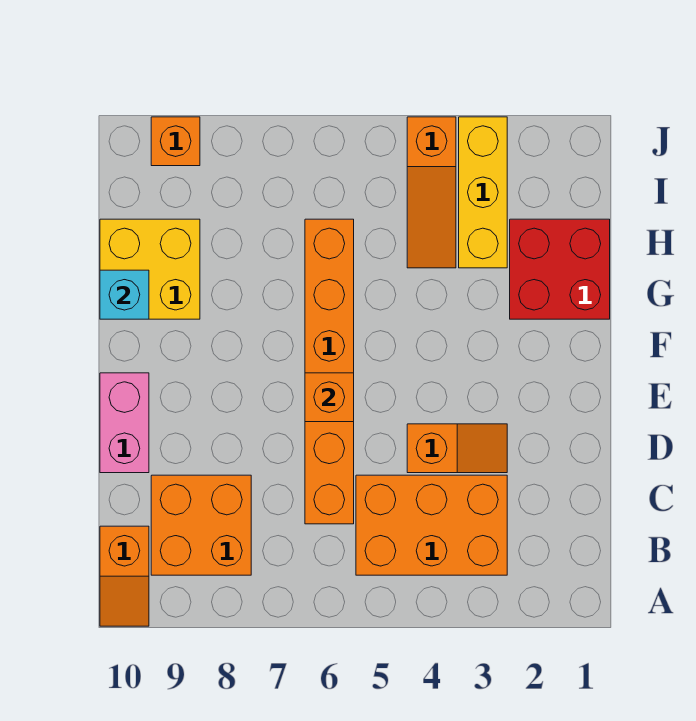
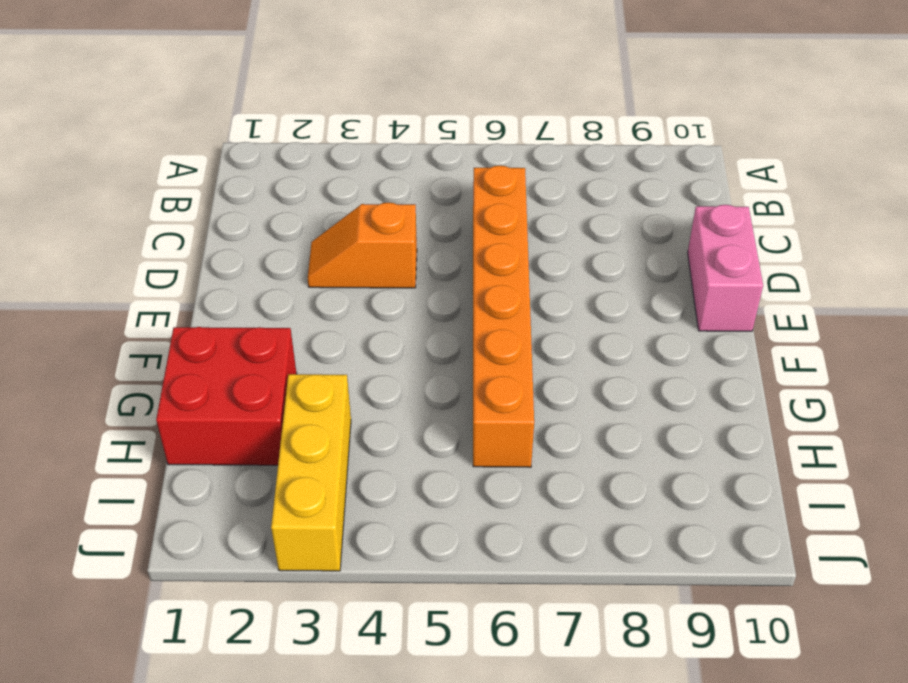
none -> orange 1x2 slope [100,526,149,626]
none -> orange 2x3 brick [356,475,507,575]
none -> orange 2x2 brick [151,475,251,575]

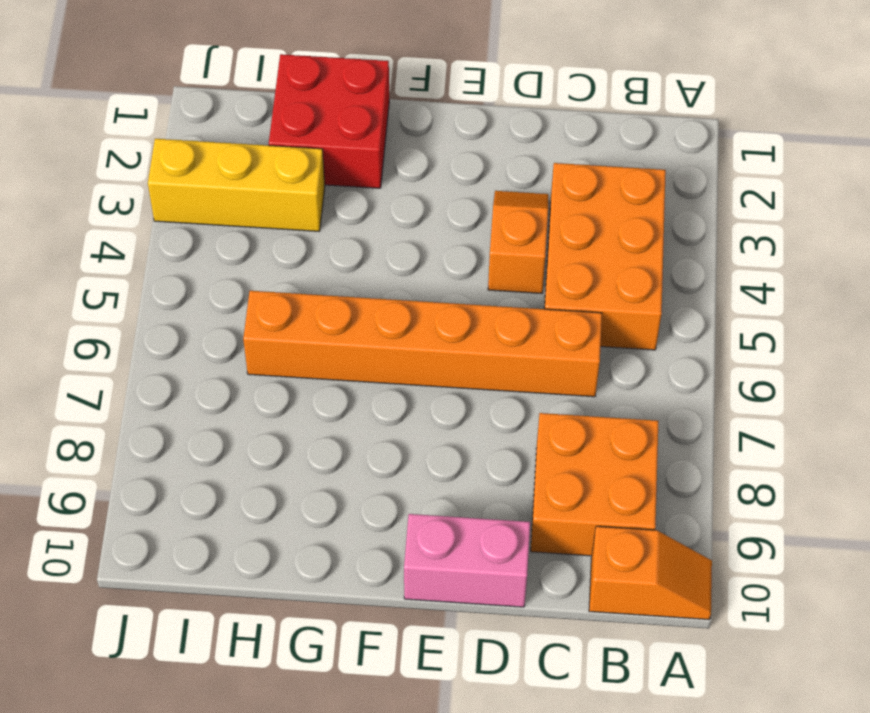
none -> yellow 2x2 brick [100,219,200,319]
none -> orange 1x3 slope [407,117,456,268]
none -> orange 1x1 brick [151,117,200,166]

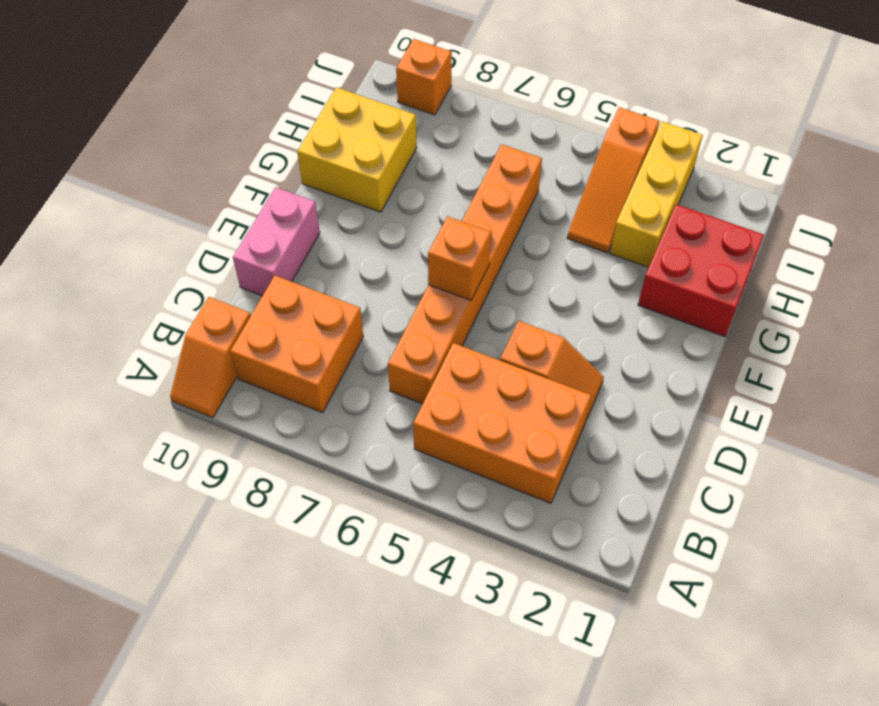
none -> cyan 1x1 brick [100,270,149,319]

